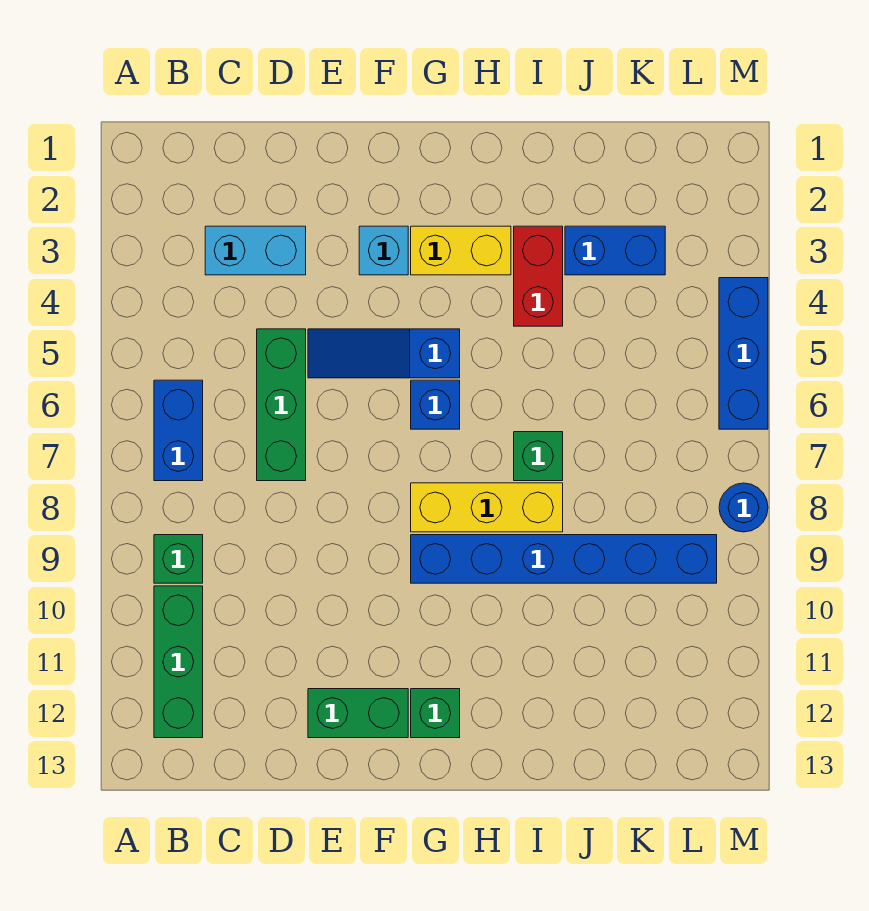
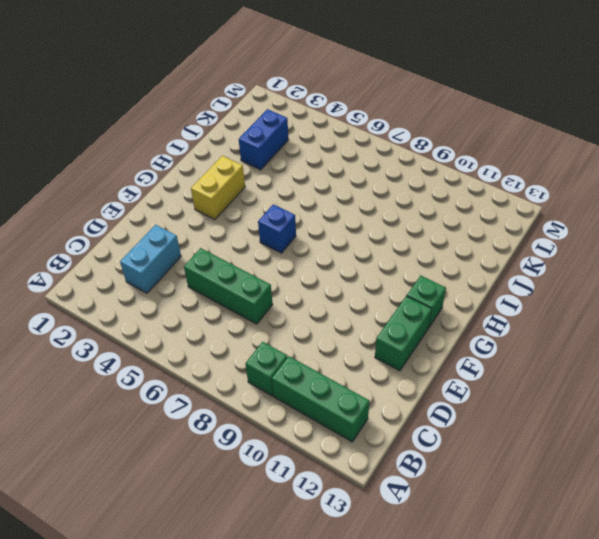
none -> blue 1x2 brick [154,380,203,481]
none -> blue 1x3 slope [308,329,460,378]
none -> cyan 1x1 brick [359,226,408,275]

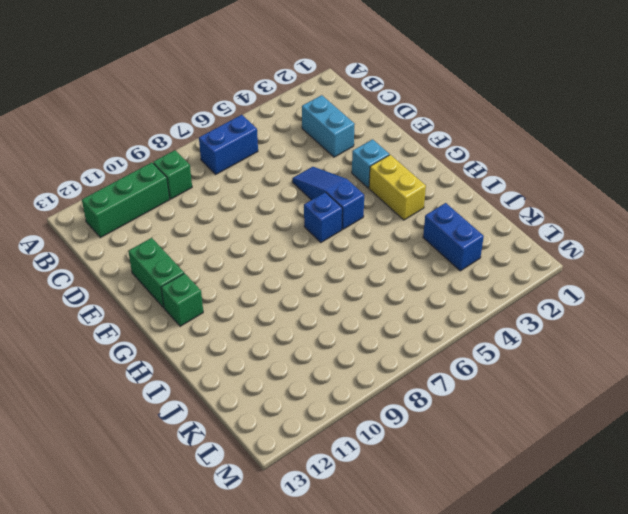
none -> green 1x3 brick [257,329,306,481]
none -> yellow 1x3 brick [411,483,563,532]
none -> blue 1x6 brick [411,535,717,583]

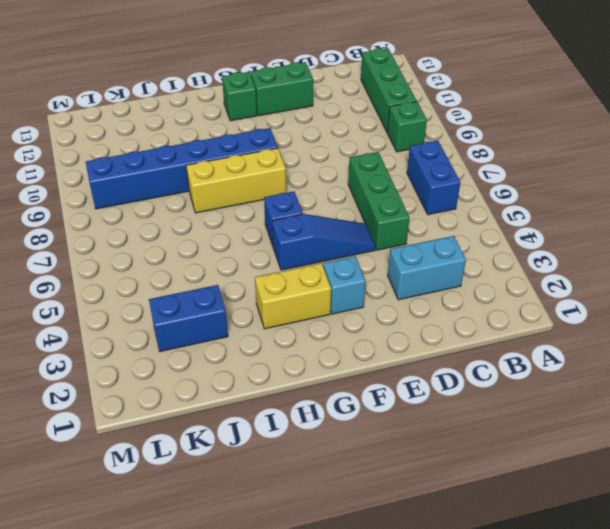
none -> red 1x2 brick [514,226,563,326]
none -> green 1x1 brick [514,432,563,481]
none -> blue 1x3 brick [719,278,768,429]

